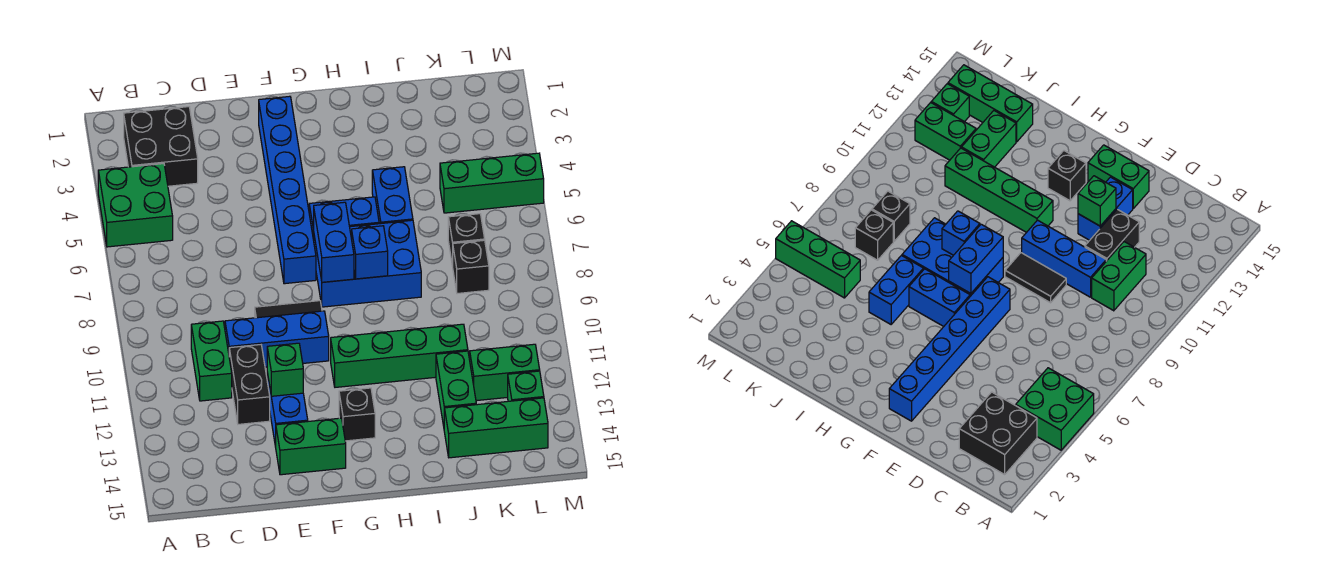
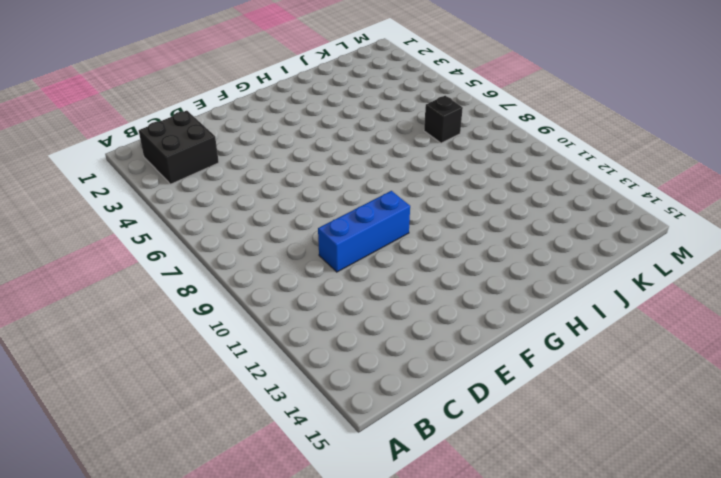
none -> green 2x2 brick [98,164,173,247]
none -> green 1x2 brick [191,321,232,401]
none -> black 1x2 brick [229,345,270,424]

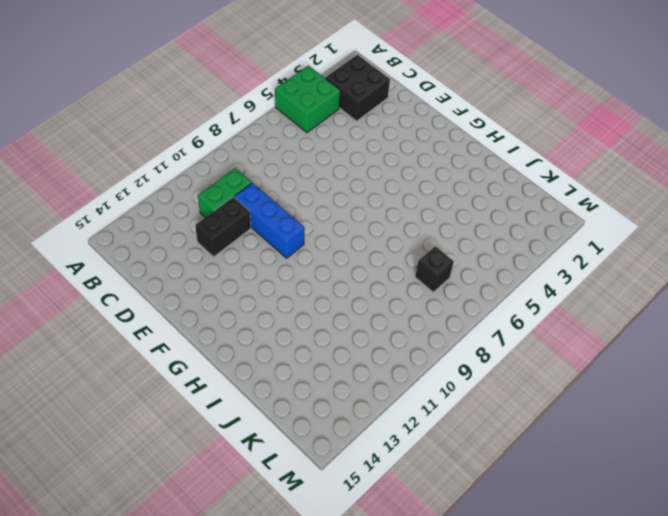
none -> black 1x2 tile [255,301,322,318]
none -> blue 1x2 brick [267,373,308,447]
none -> green 1x2 brick [276,418,346,475]

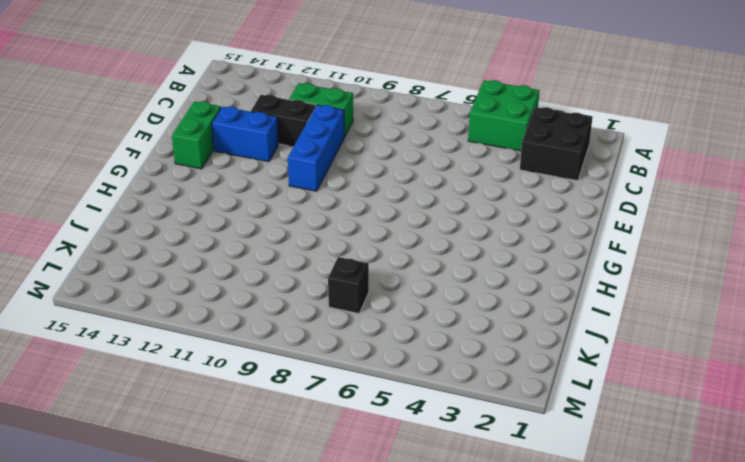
none -> black 1x2 tile [255,301,322,318]
none -> blue 1x6 brick [259,96,316,284]
none -> blue 1x2 brick [309,197,379,240]

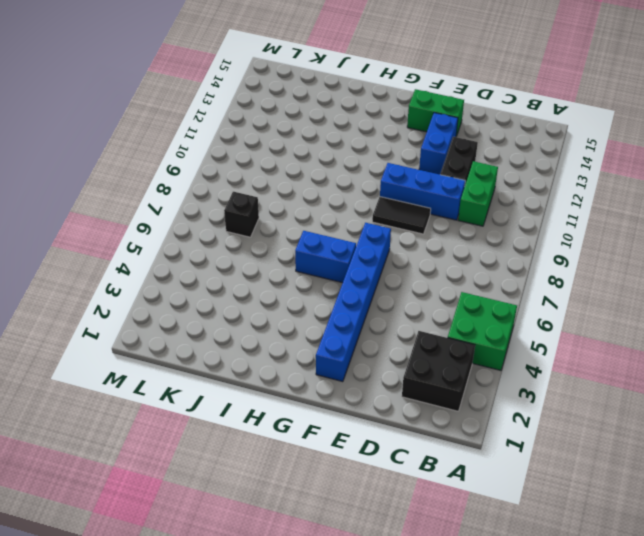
none -> blue 2x3 brick [314,220,421,307]
none -> green 1x4 brick [331,324,468,387]
none -> black 1x1 brick [339,388,375,441]

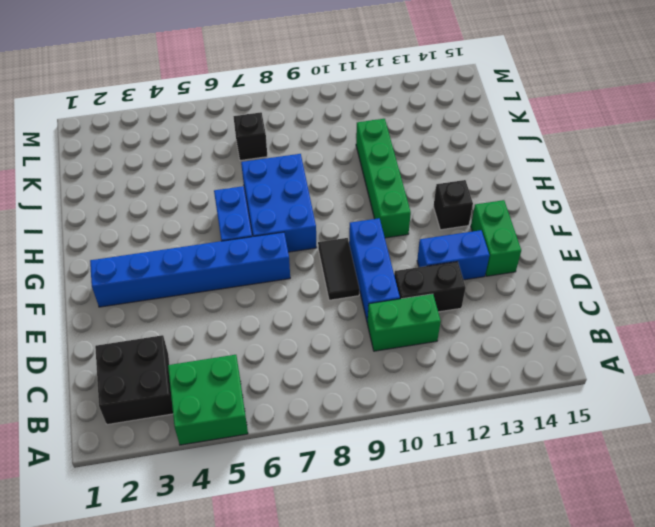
none -> blue 1x2 brick [372,167,413,224]
none -> green 1x2 brick [436,351,476,426]
none -> green 1x3 brick [444,398,548,458]

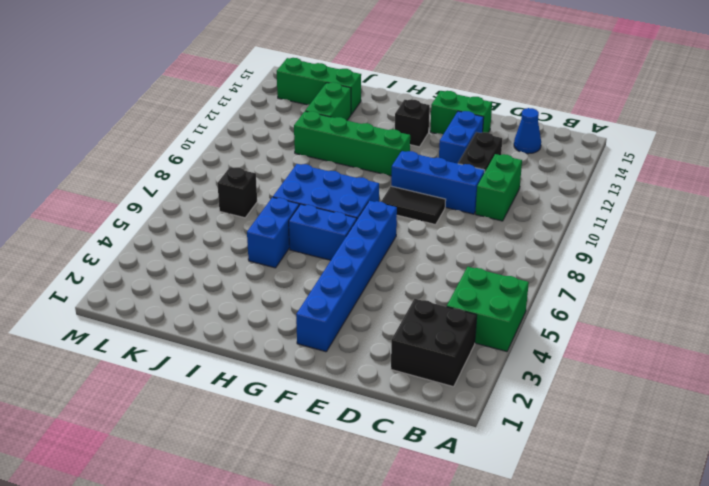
blue 1x1 cone [514,108,541,154] -> none
none -> green 1x3 brick [440,153,544,213]
none -> black 1x1 brick [453,240,489,294]
none -> green 1x2 brick [470,344,540,401]

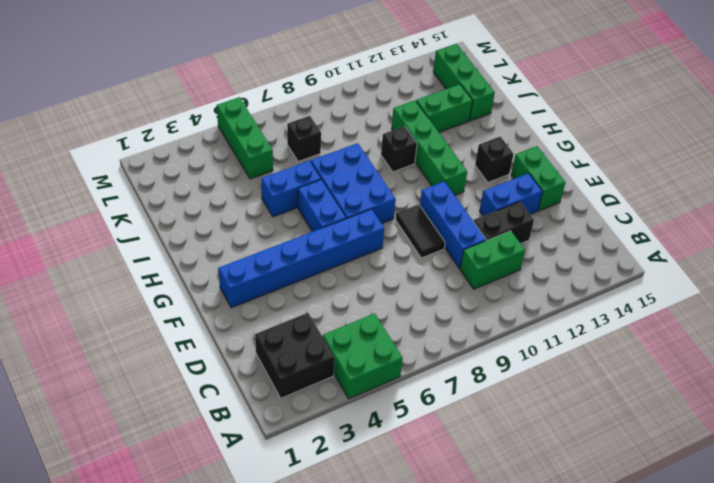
black 1x1 brick [381,126,417,172] -> black 1x1 brick moved to [453,240,489,294]
none -> green 1x2 brick [470,344,540,401]
none -> green 1x1 brick [508,371,544,401]
none -> green 1x1 brick [267,343,303,396]

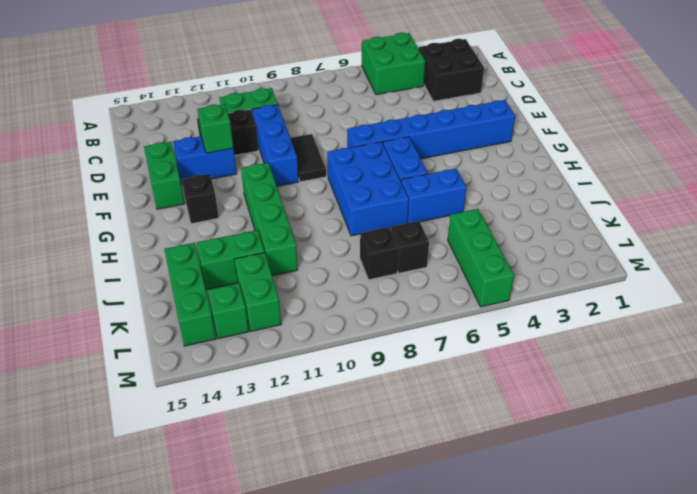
none -> blue 1x2 brick [314,202,354,282]
none -> blue 1x1 brick [352,226,388,279]

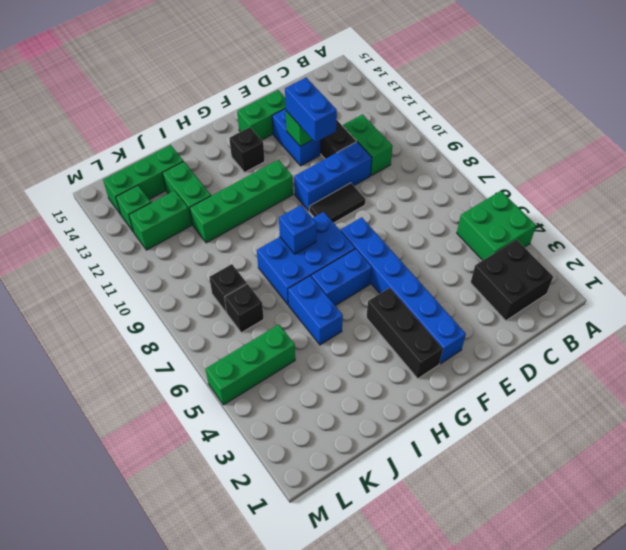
blue 1x2 brick [285,78,337,142] -> blue 1x2 brick moved to [314,202,354,282]
black 1x3 brick [366,288,443,379] -> none

